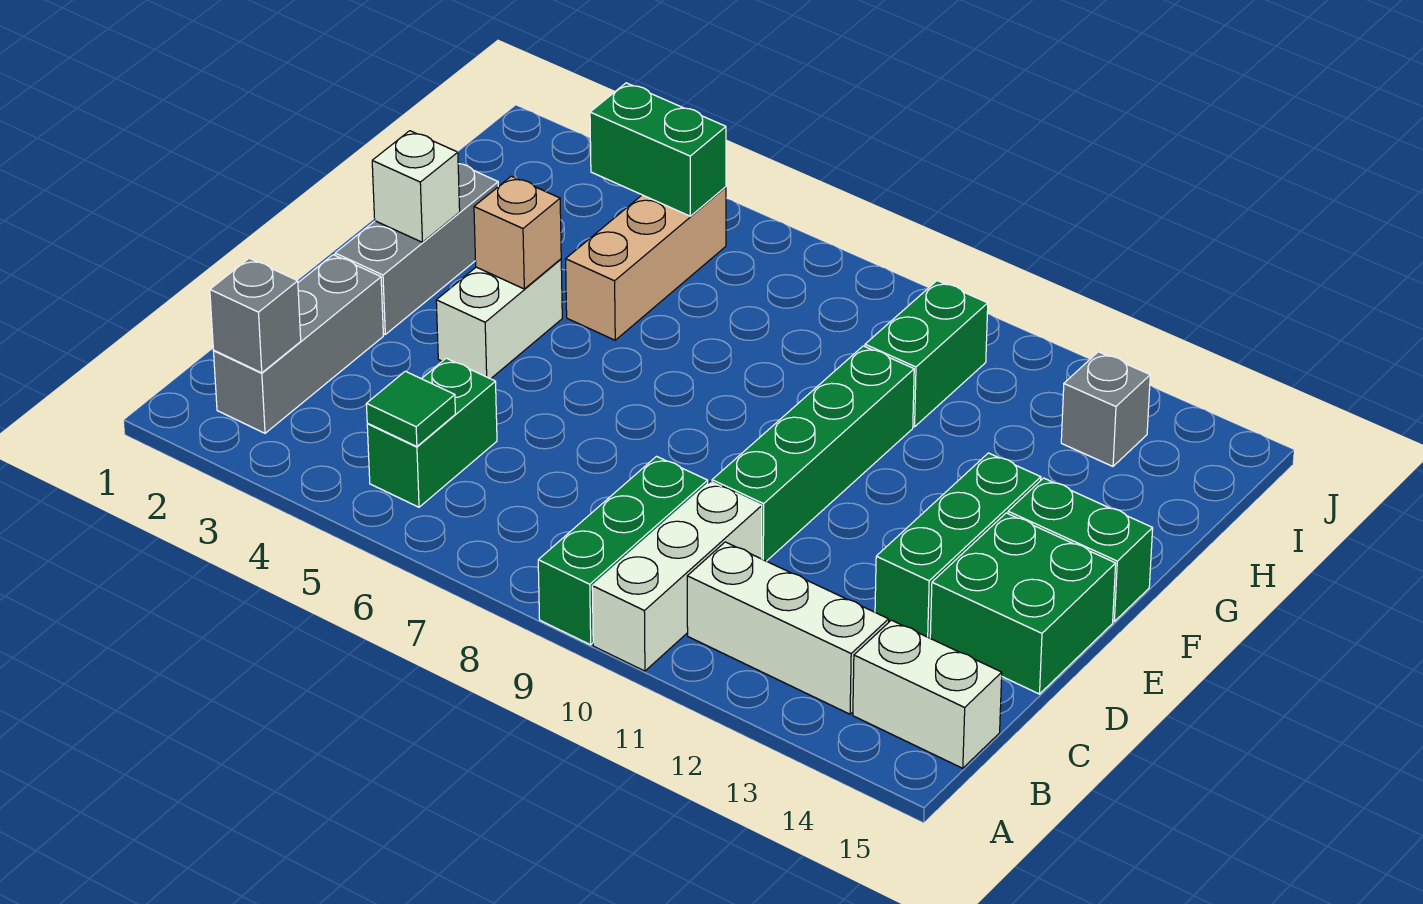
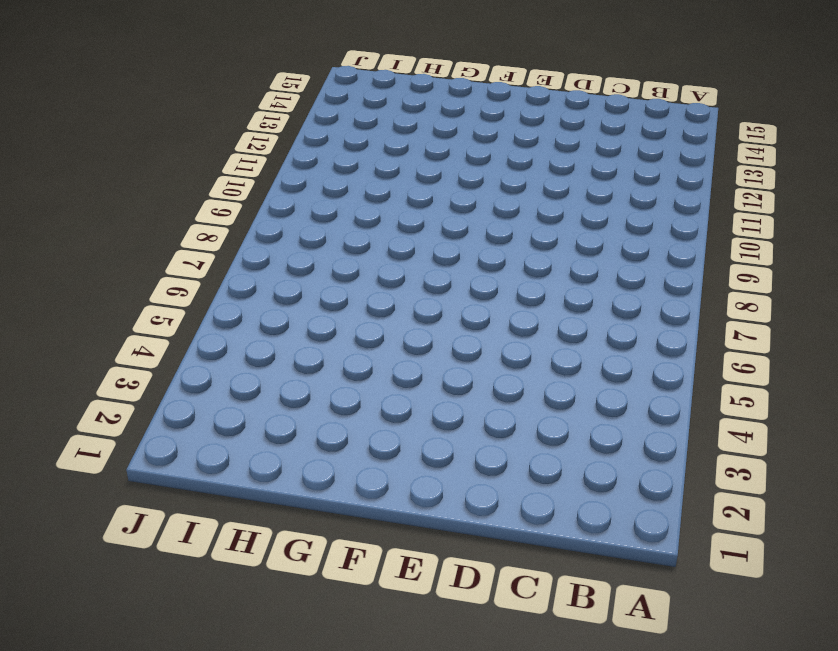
none -> green 1x3 brick [538,456,708,645]
none -> white 1x3 brick [592,481,762,671]
none -> grey 1x3 brick [214,255,383,433]

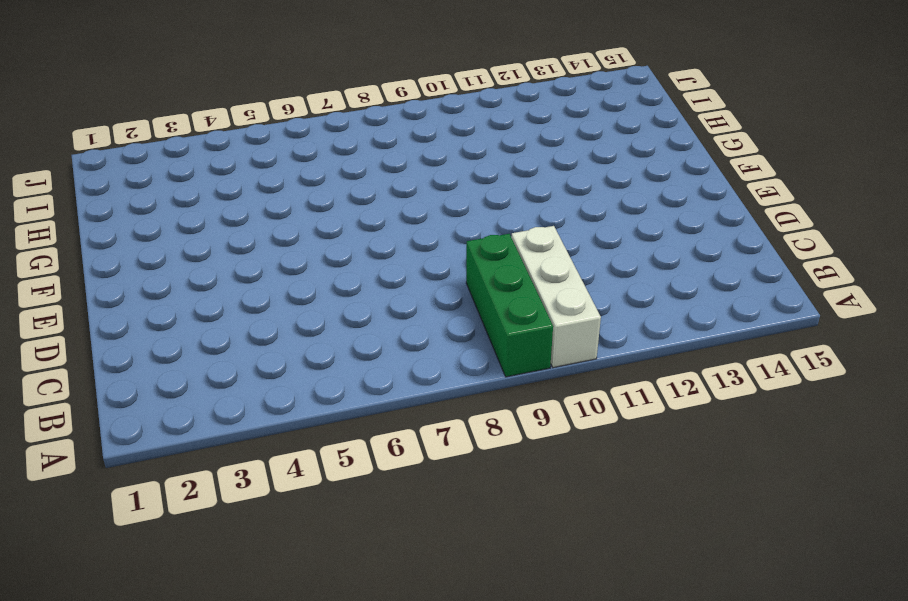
none -> grey 1x3 brick [214,255,383,433]
none -> green 1x2 brick [367,358,497,507]
none -> white 1x3 brick [687,542,889,714]

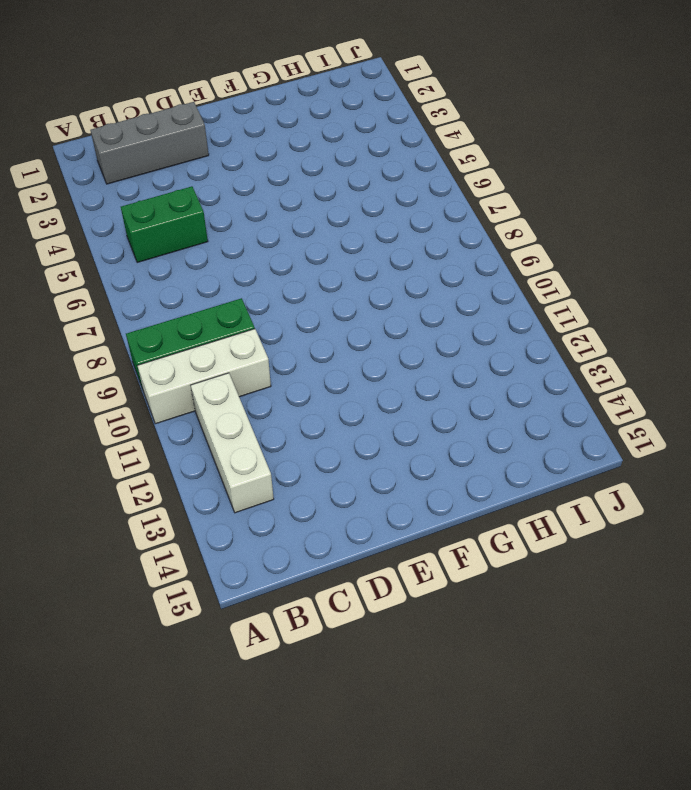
none -> white 1x2 brick [853,620,1002,768]
none -> green 1x4 brick [712,346,914,561]
none -> green 1x3 brick [875,453,1041,638]

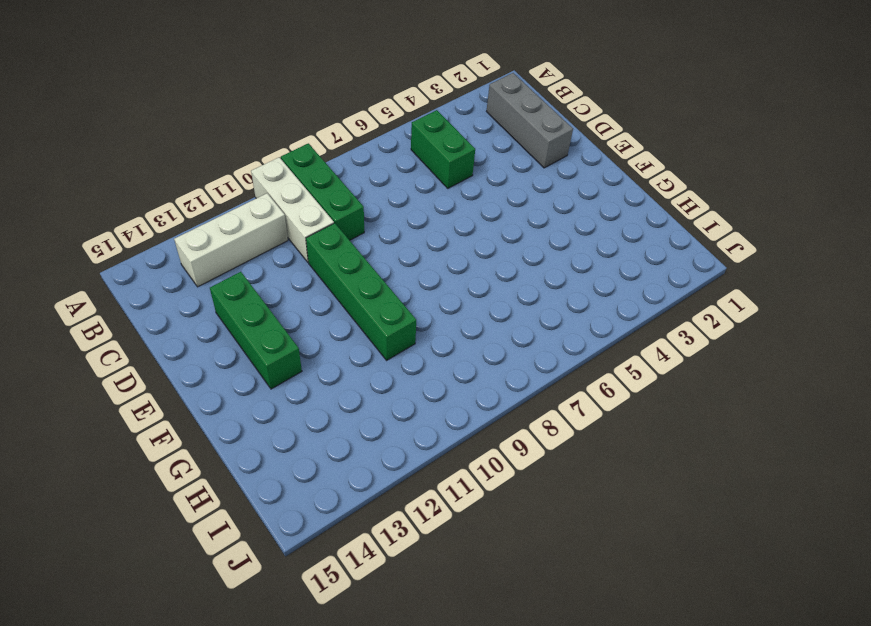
none -> white 1x2 brick [853,620,1002,768]
none -> green 2x2 brick [930,513,1116,694]
none -> grey 1x3 brick [335,164,498,334]

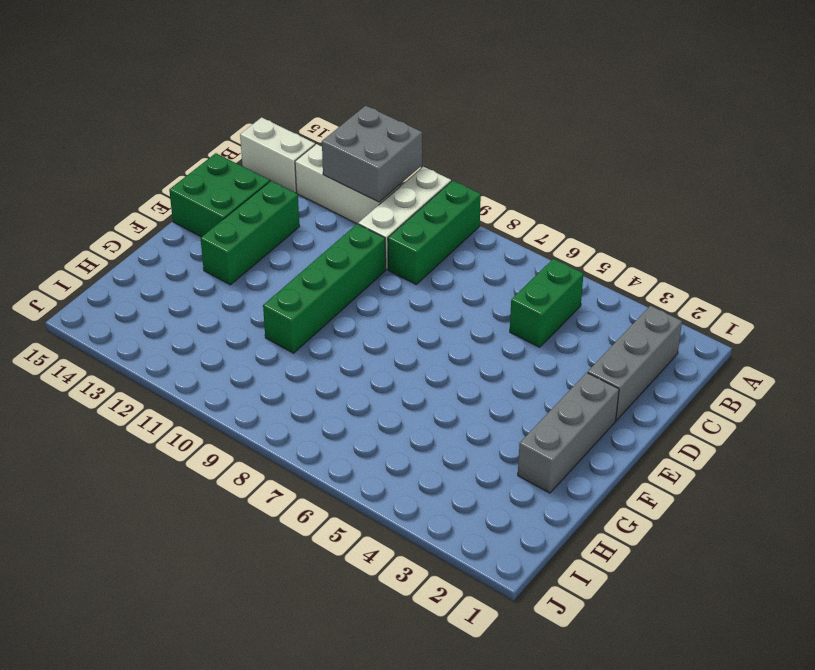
grey 2x2 brick [322,106,422,202] -> none
none -> white 1x2 brick [436,259,562,379]
none -> green 1x2 brick [1008,478,1153,621]
none -> tan 1x3 brick [566,187,726,340]

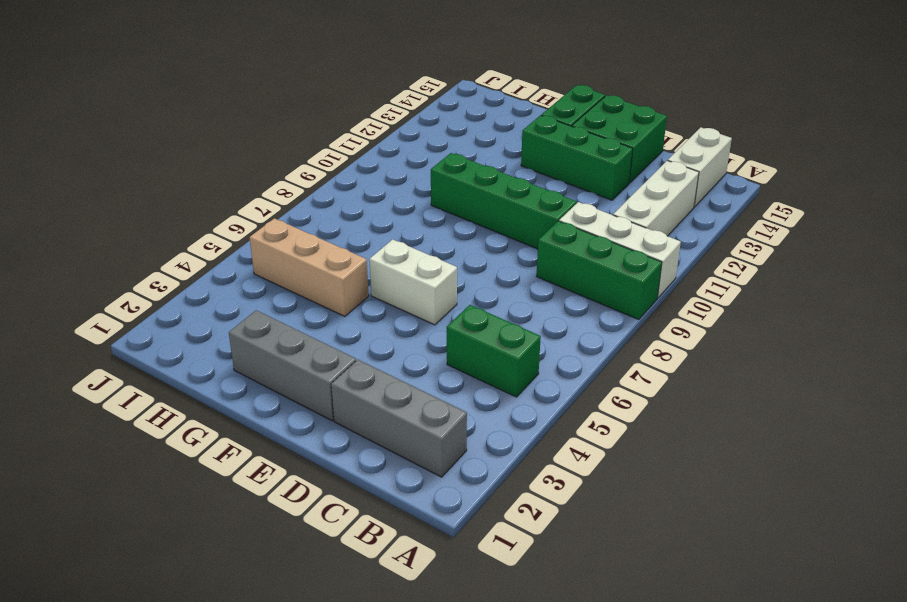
white 1x2 brick [369,239,457,325] -> white 1x2 brick moved to [436,259,562,379]
none -> green 1x2 brick [865,281,988,427]
none -> grey 1x1 brick [1061,352,1150,466]
none -> grey 1x1 brick [210,258,301,373]

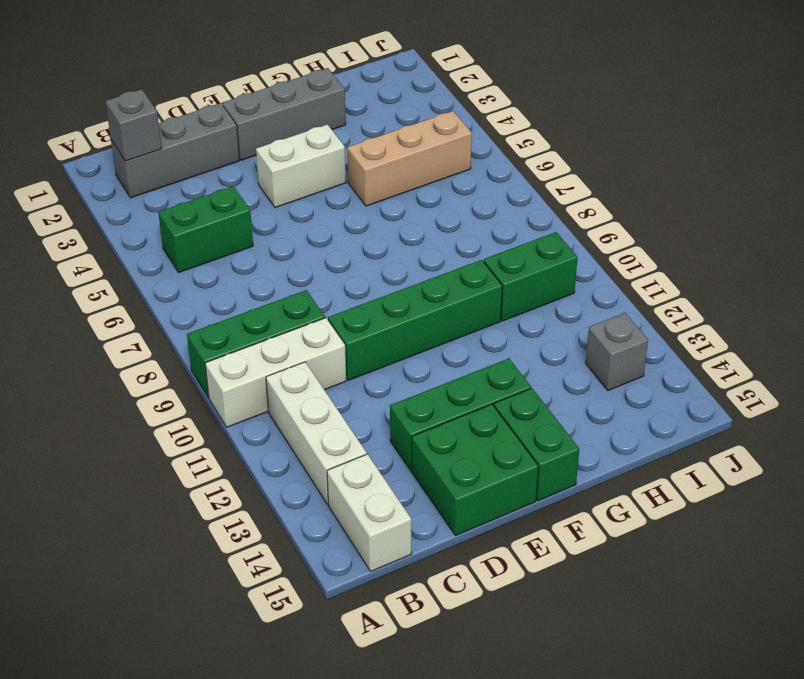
none -> green 1x1 tile [366,371,455,447]
none -> white 1x1 brick [372,131,460,242]
none -> tan 1x1 brick [474,176,561,289]

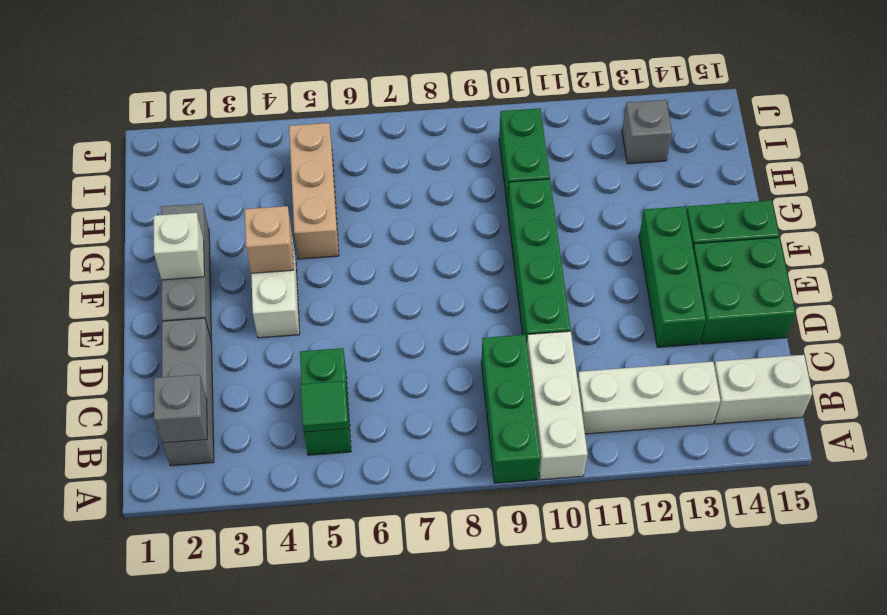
none -> green 1x2 brick [590,83,726,216]

